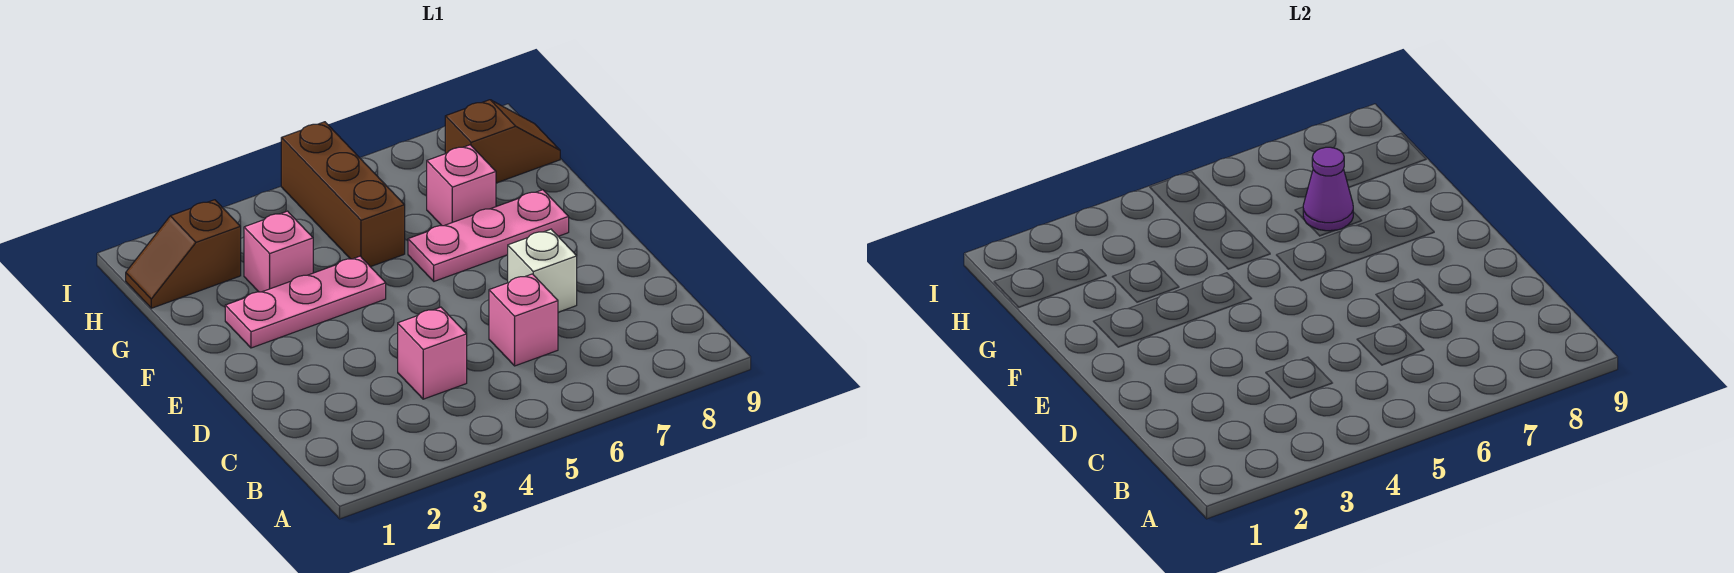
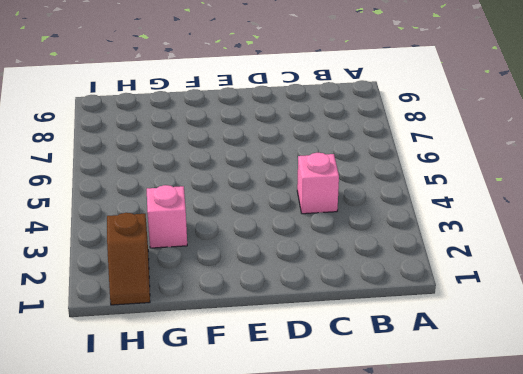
none -> pink 1x1 brick [489,274,558,366]
none -> white 1x1 brick [508,229,577,312]

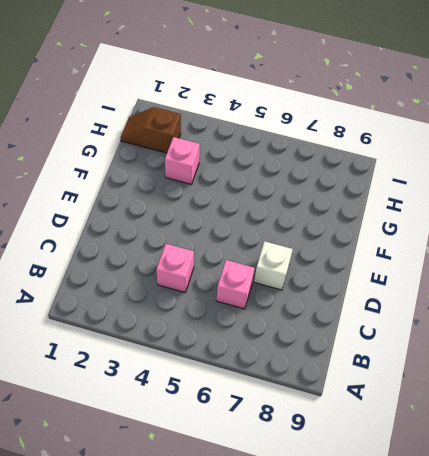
none -> pink 1x3 plate [225,256,386,348]
none -> pink 1x3 plate [408,190,569,281]

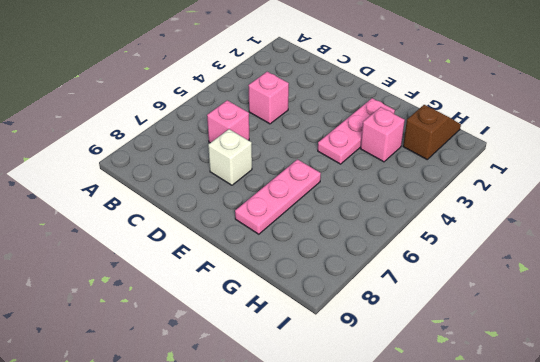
none -> brown 1x3 brick [281,122,405,267]
none -> pink 1x1 brick [427,145,496,226]

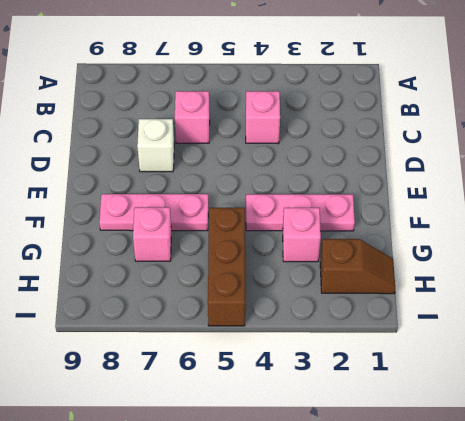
none -> brown 1x2 slope [445,100,560,183]
none -> purple 1x1 cone [1303,147,1353,231]

